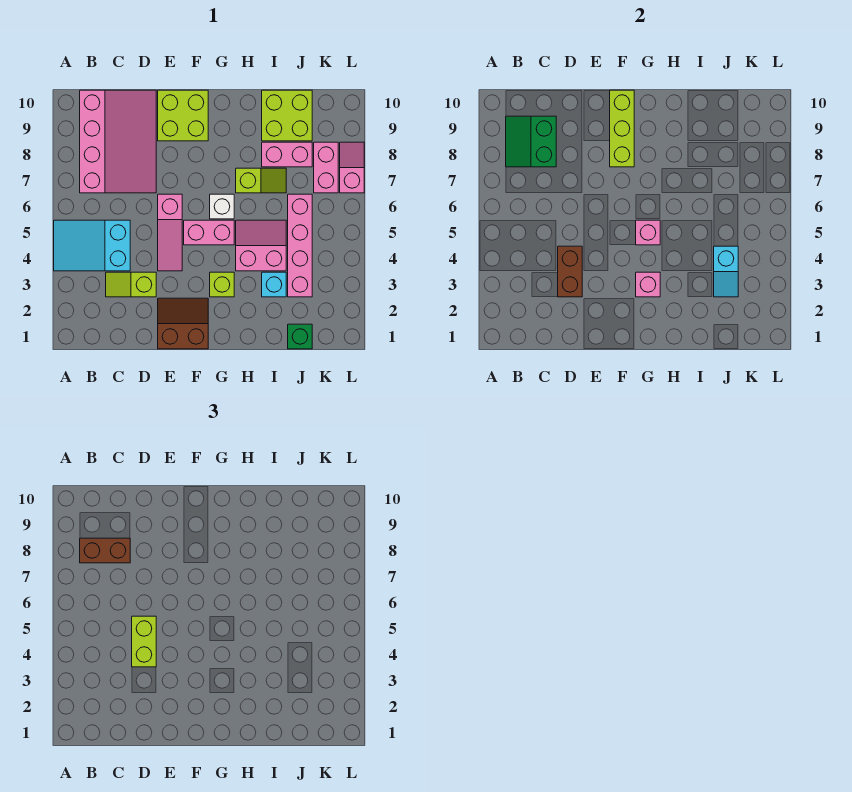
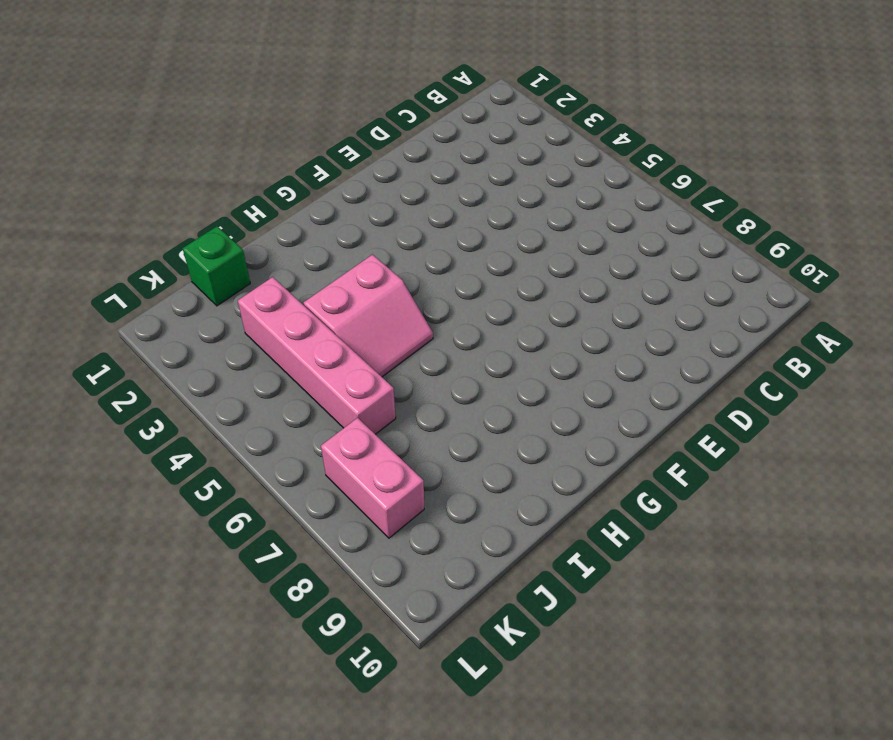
none -> cyan 2x3 slope [54,220,130,271]
none -> pink 3x4 slope [80,90,156,193]
none -> lime 1x2 slope [106,272,156,297]

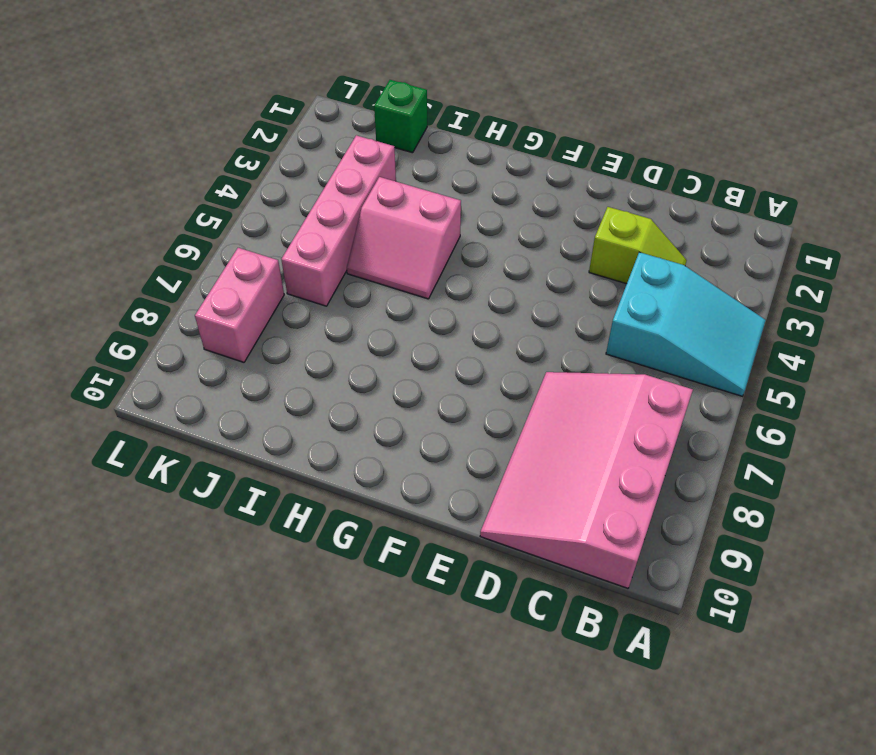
none -> brown 2x2 slope [158,298,208,349]
none -> pink 1x3 slope [158,194,182,271]
none -> lime 2x2 brick [158,90,208,141]

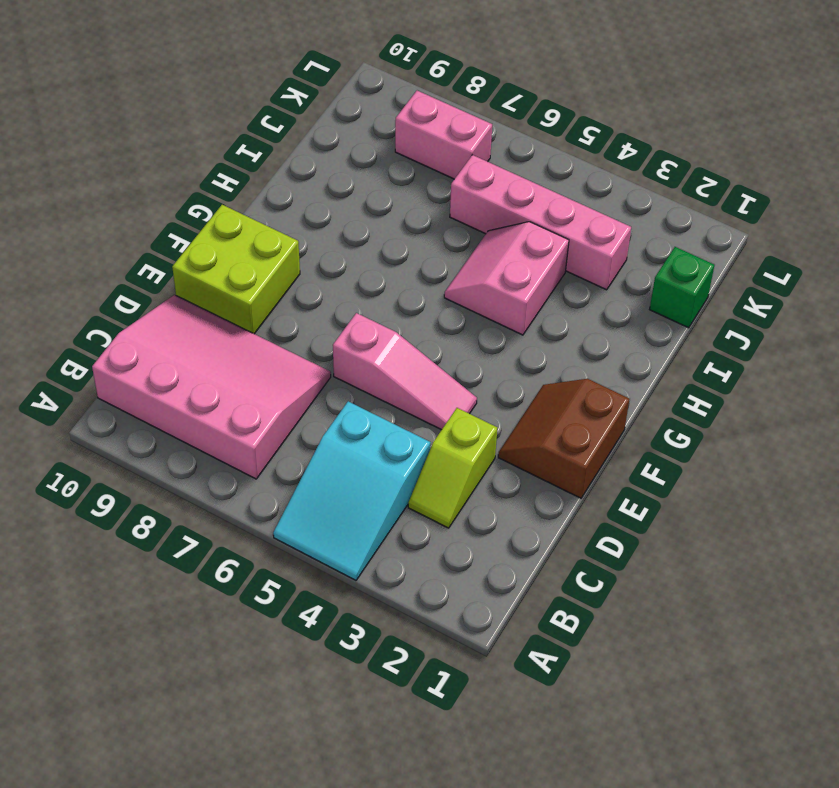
none -> pink 1x2 brick [184,220,234,245]
none -> lime 1x1 brick [210,272,234,297]
none -> white 1x1 brick [210,194,234,219]

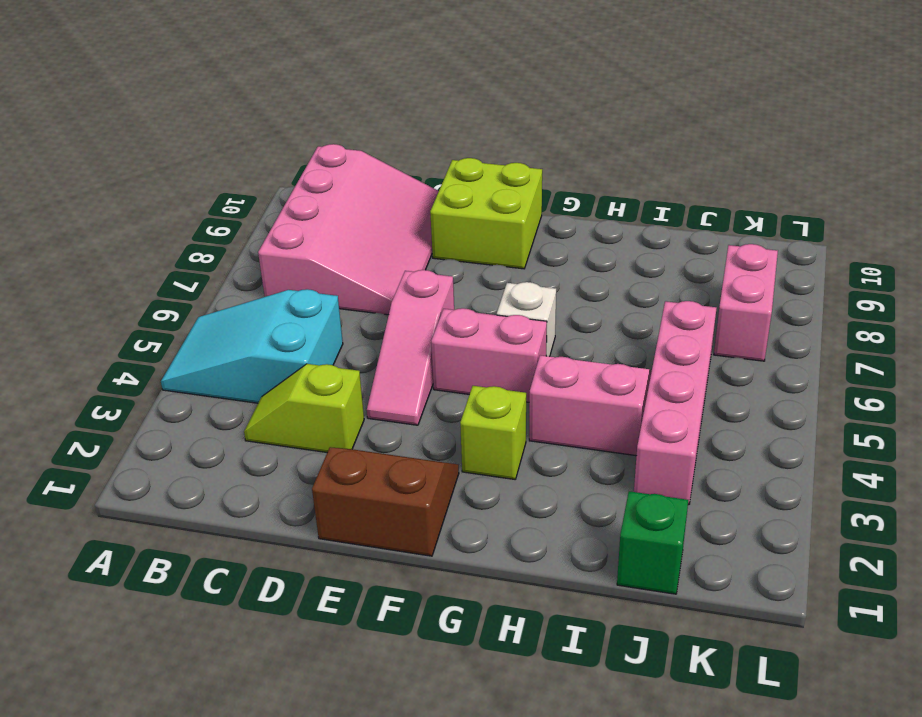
none -> lime 1x2 slope [236,168,286,193]
none -> cyan 1x1 brick [262,272,286,297]
none -> pink 1x2 brick [262,142,312,167]

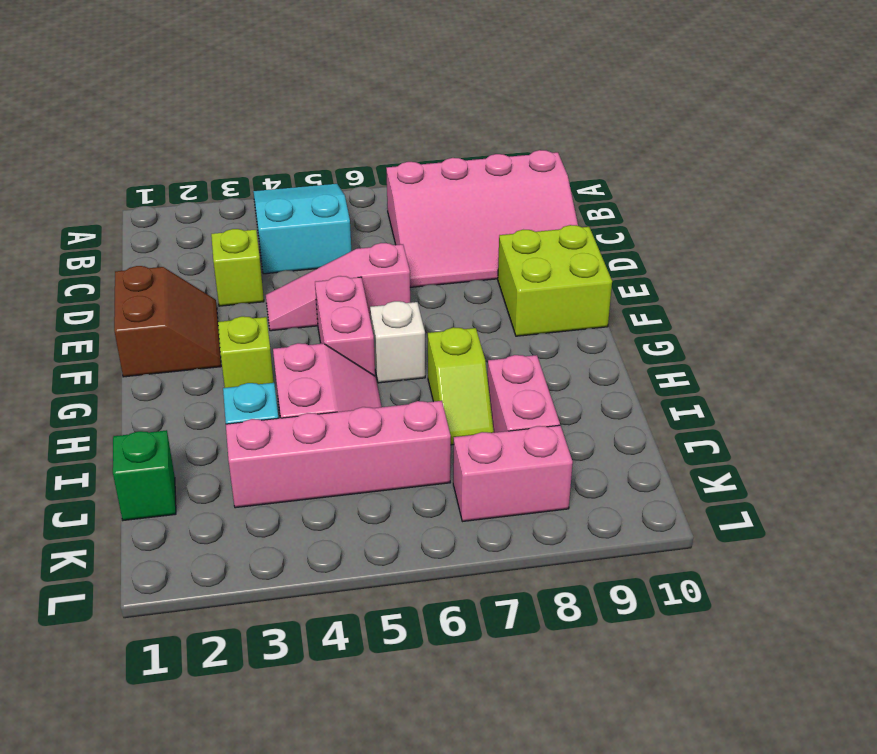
none -> lime 2x2 brick [262,90,312,141]
none -> pink 1x2 slope [340,142,364,193]
none -> green 2x2 slope [506,116,556,167]

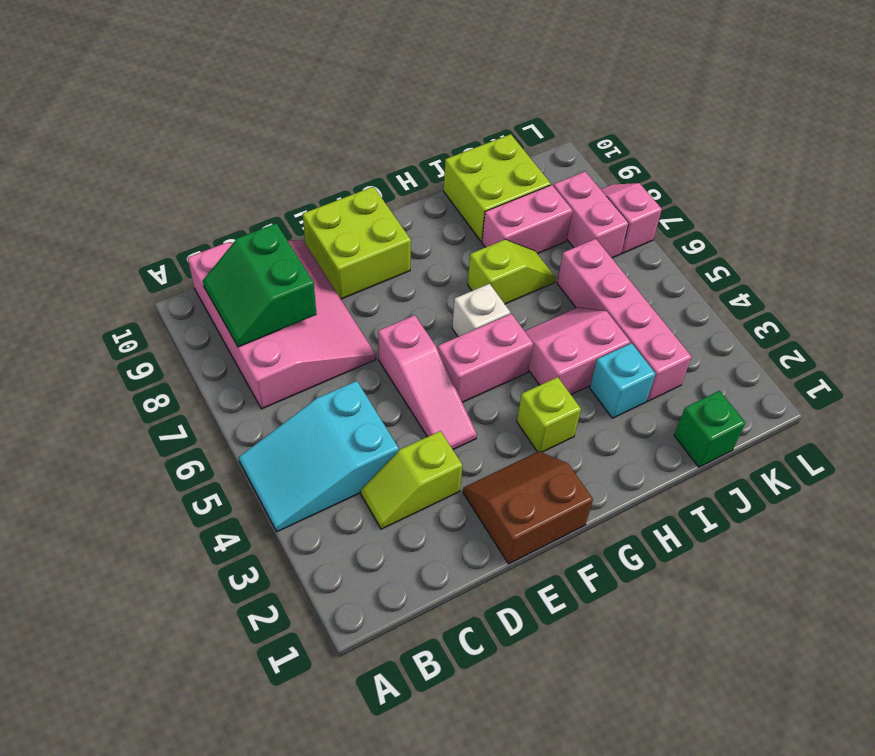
none -> brown 1x2 brick [558,246,582,297]
none -> lime 1x3 brick [610,90,634,167]
none -> pink 1x1 brick [636,272,660,297]

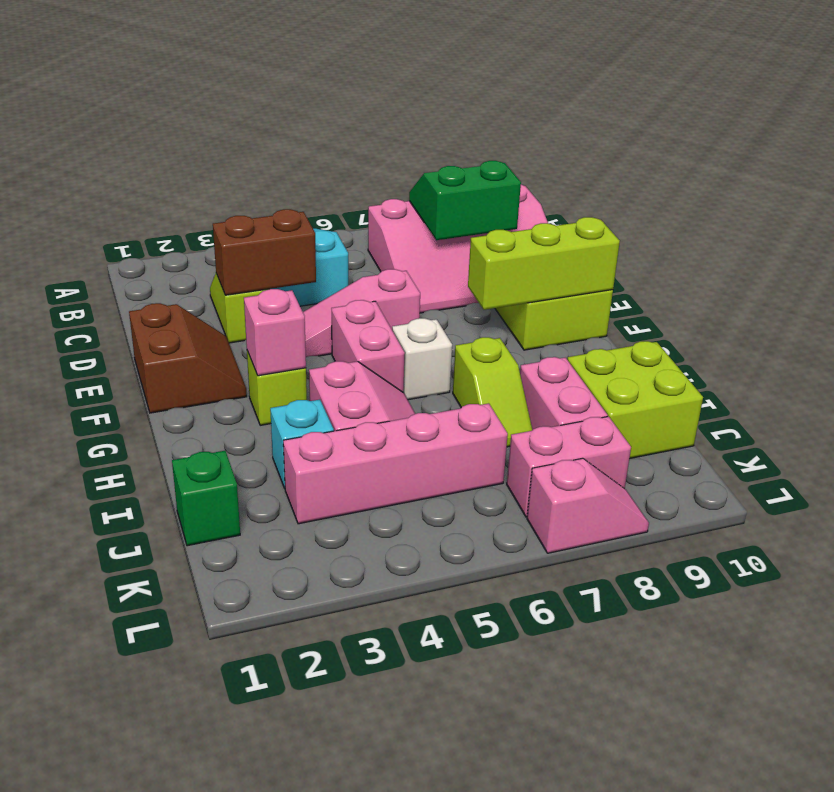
none -> pink 1x1 brick [636,220,660,245]
none -> cyan 1x2 slope [714,246,738,297]
none -> brown 1x2 brick [80,538,130,563]

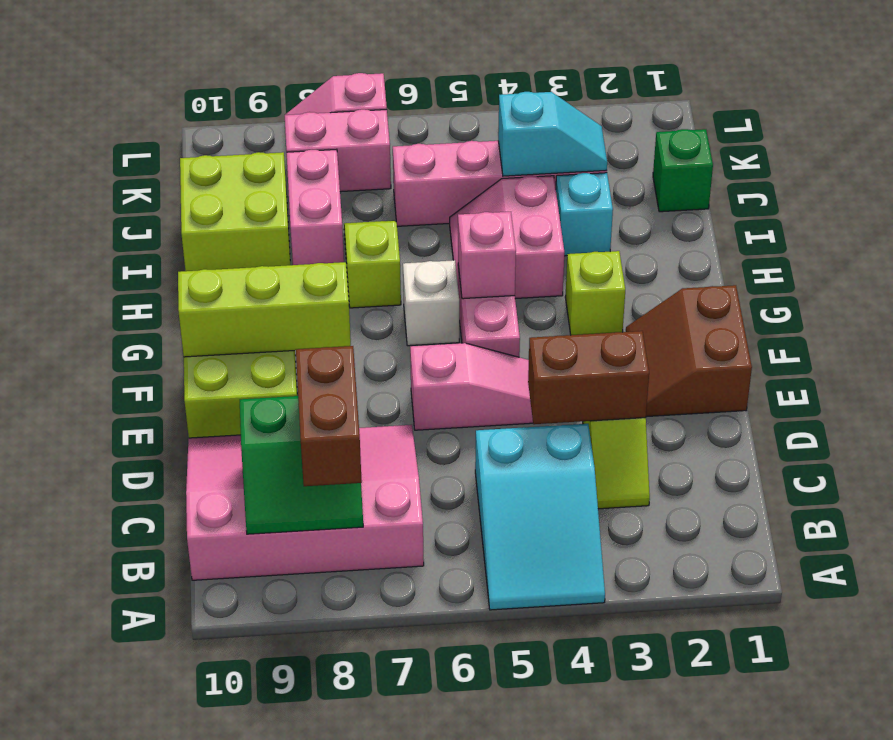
none -> pink 1x1 brick [636,272,660,297]
none -> lime 1x2 brick [132,616,156,667]

